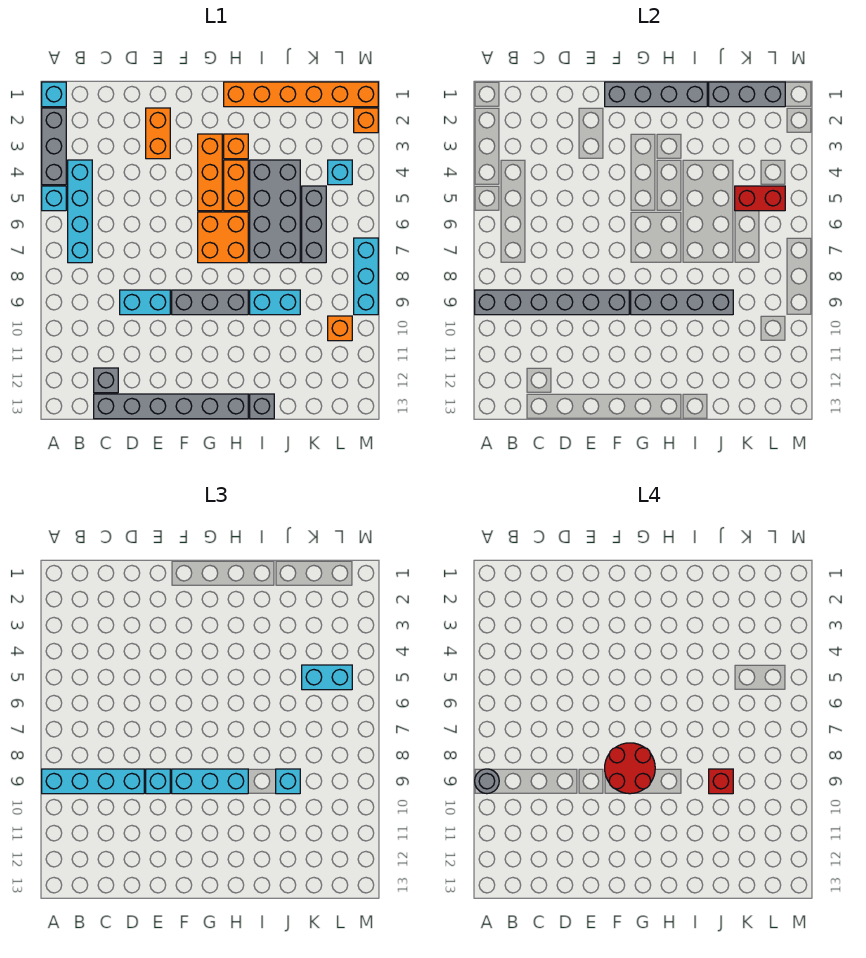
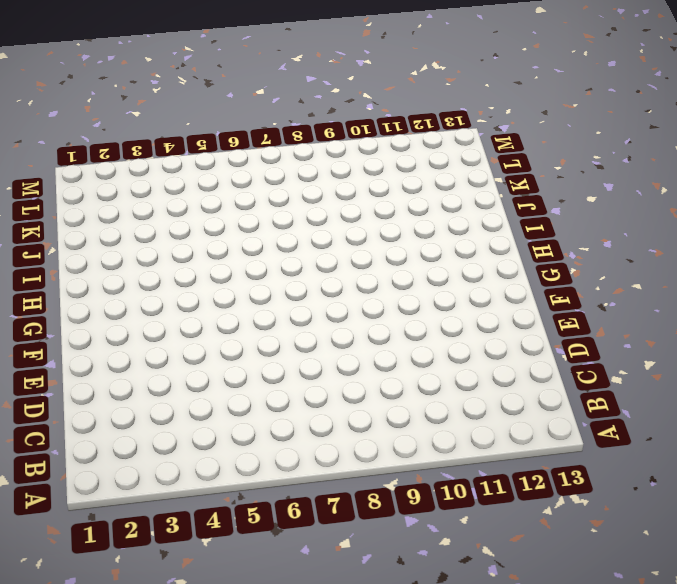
none -> cyan 1x1 brick [42,82,66,107]
none -> grey 1x3 brick [42,108,66,185]
none -> cyan 1x1 brick [42,186,66,211]
none -> cyan 1x4 brick [68,160,92,263]

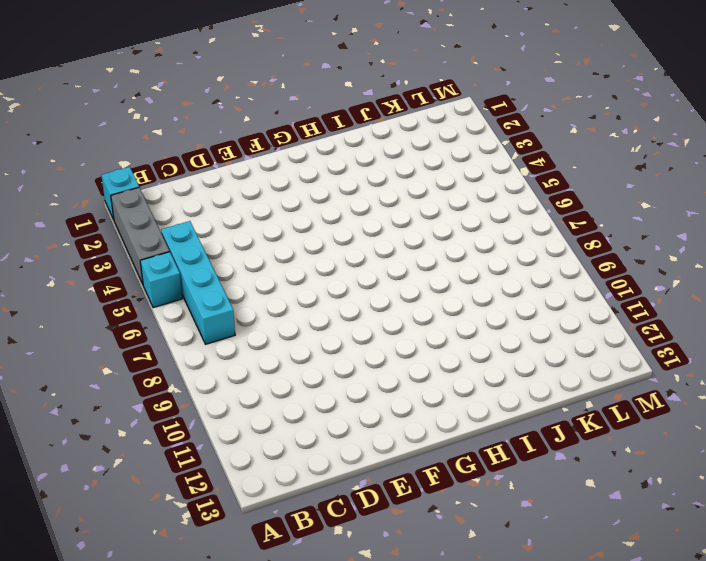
none -> grey 1x1 brick [94,368,118,393]
none -> grey 1x6 brick [94,394,248,419]
none -> cyan 1x2 brick [120,290,170,315]
none -> orange 1x2 brick [146,108,170,159]

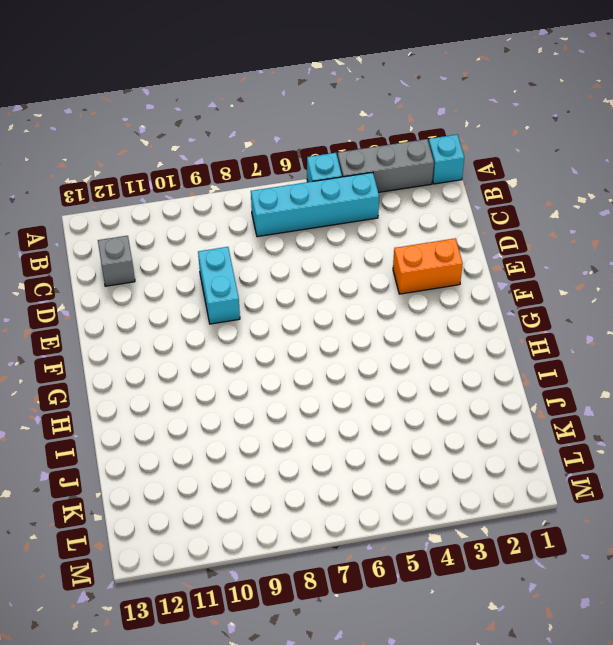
none -> grey 1x6 brick [94,394,248,419]
none -> grey 1x3 brick [172,290,248,315]
none -> orange 1x3 brick [198,134,222,211]
none -> orange 2x2 brick [198,212,248,263]

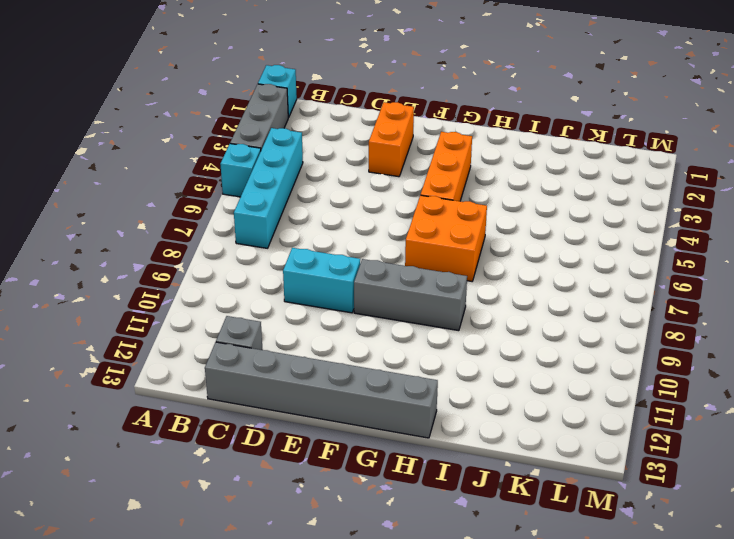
none -> orange 1x6 brick [224,82,378,107]
none -> orange 1x1 brick [224,134,248,159]
none -> orange 1x2 brick [224,160,248,211]
none -> grey 2x4 brick [250,160,300,263]

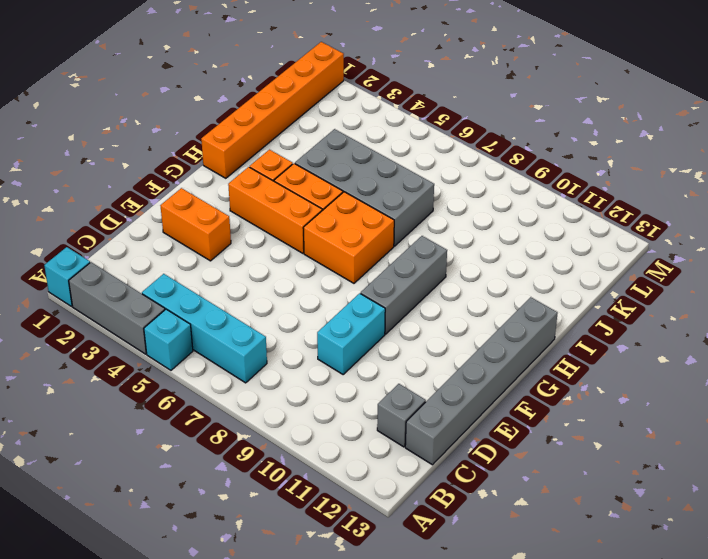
none -> cyan 1x2 brick [250,290,300,315]
none -> grey 1x1 brick [250,394,274,419]
none -> grey 1x3 brick [302,186,326,263]
none -> cyan 1x1 brick [328,160,352,185]

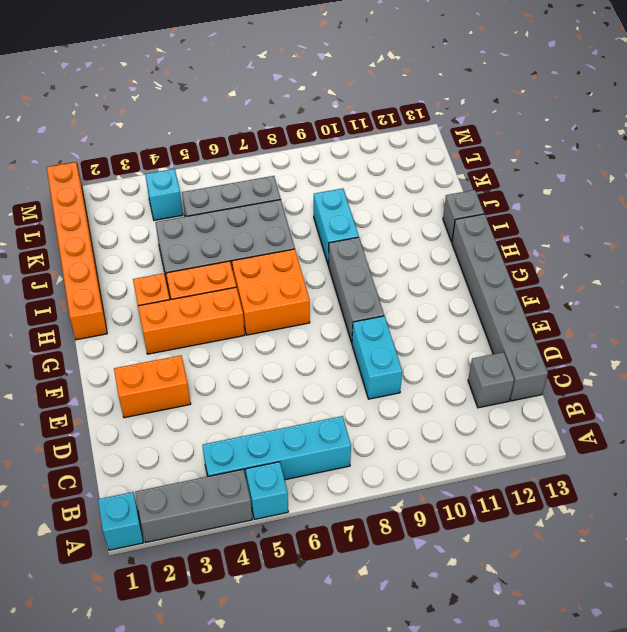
none -> orange 1x1 brick [328,316,352,341]
none -> orange 1x1 brick [354,108,378,133]
none -> cyan 1x3 brick [354,238,378,315]
none -> grey 1x6 brick [475,290,629,315]

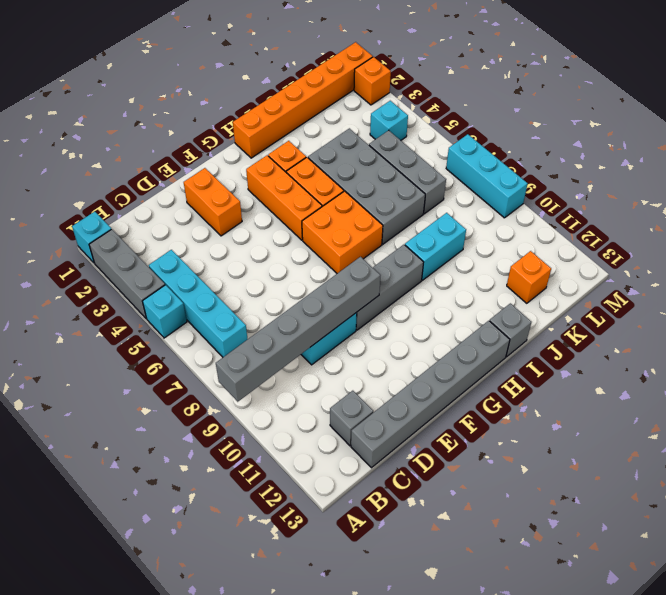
orange 1x1 brick [507,251,551,303] -> orange 1x1 brick moved to [328,316,352,341]
none -> grey 1x4 brick [605,82,707,107]
none -> grey 1x4 brick [631,290,733,315]
none -> grey 1x3 brick [709,82,785,107]
none -> red 1x2 brick [735,186,785,211]

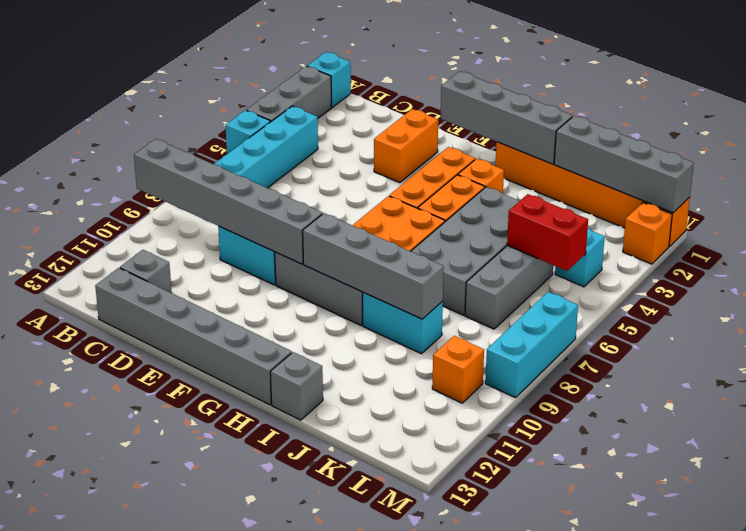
grey 1x4 brick [554,116,694,213] -> grey 1x3 brick [709,82,785,107]
none -> cyan 1x4 brick [42,769,144,794]
none -> cyan 1x1 brick [146,769,170,794]
none -> cyan 1x3 brick [172,769,248,794]
none -> cyan 1x1 brick [276,769,300,794]

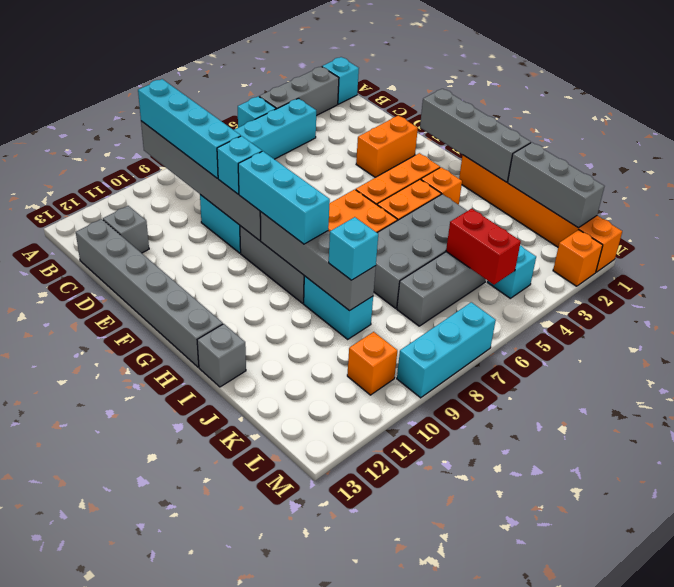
none -> cyan 1x2 brick [302,665,352,690]
none -> grey 1x1 round brick [475,769,499,794]
none -> red 2x2 round brick [605,743,655,794]
none -> red 1x1 brick [709,769,733,794]

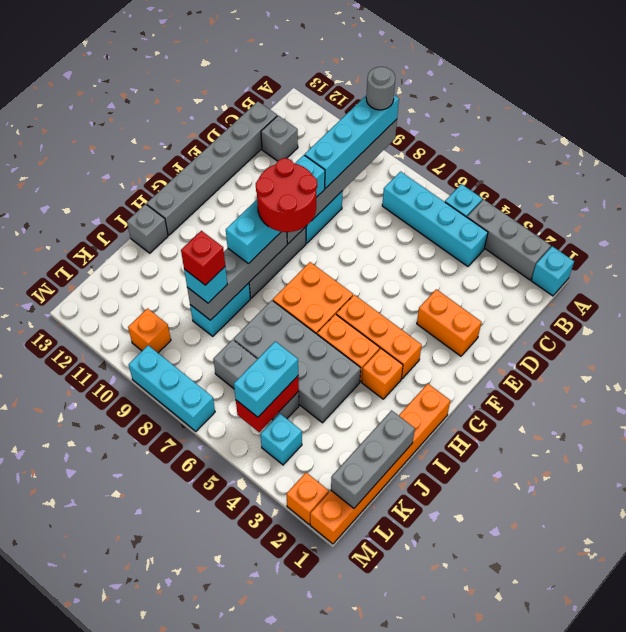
none -> grey 1x4 brick [605,82,707,107]

